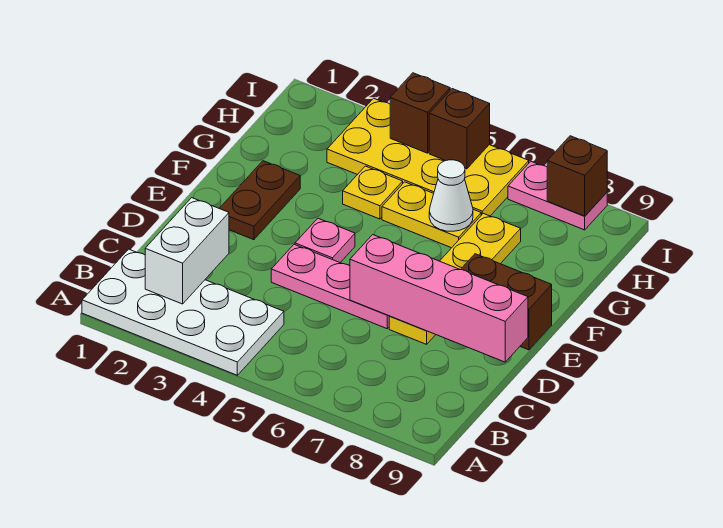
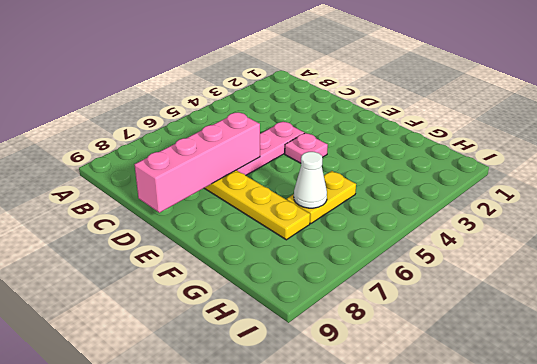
none -> white 2x4 plate [82,249,284,375]
none -> brown 1x2 plate [219,161,300,240]
none -> brown 1x2 brick [461,254,552,350]

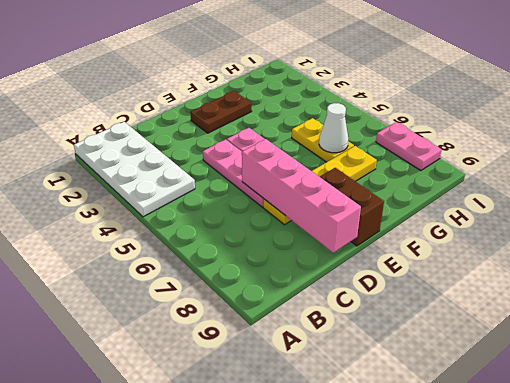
none -> yellow 1x1 plate [343,166,403,219]
none -> yellow 2x4 plate [327,98,529,216]
none -> white 1x2 brick [145,198,229,304]

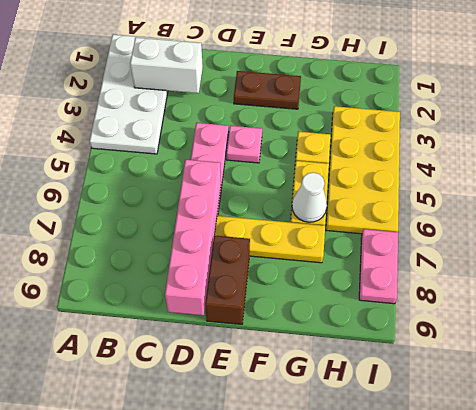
none -> brown 1x1 brick [390,73,450,153]
none -> brown 1x1 brick [429,89,490,169]
none -> brown 1x1 brick [547,136,607,216]

